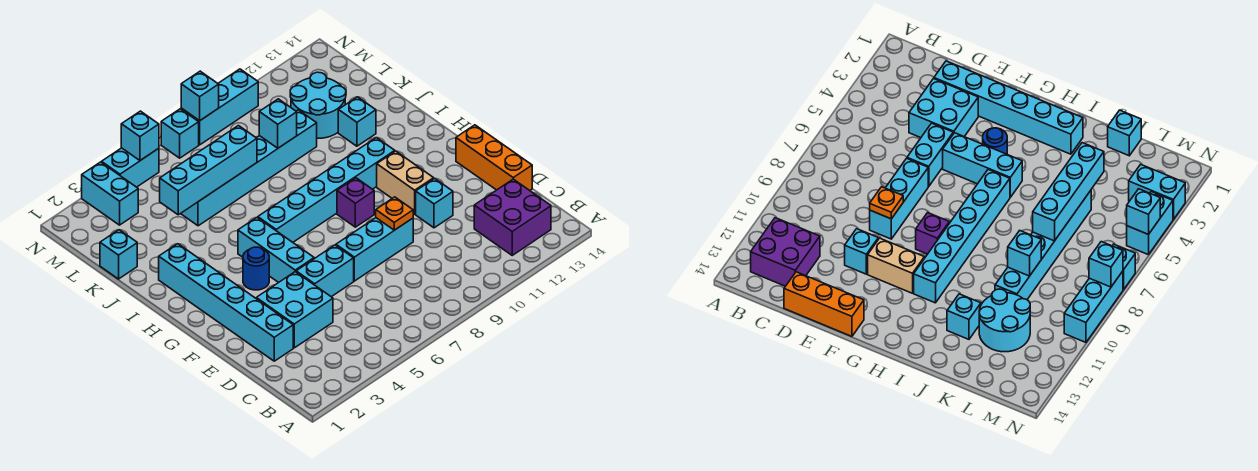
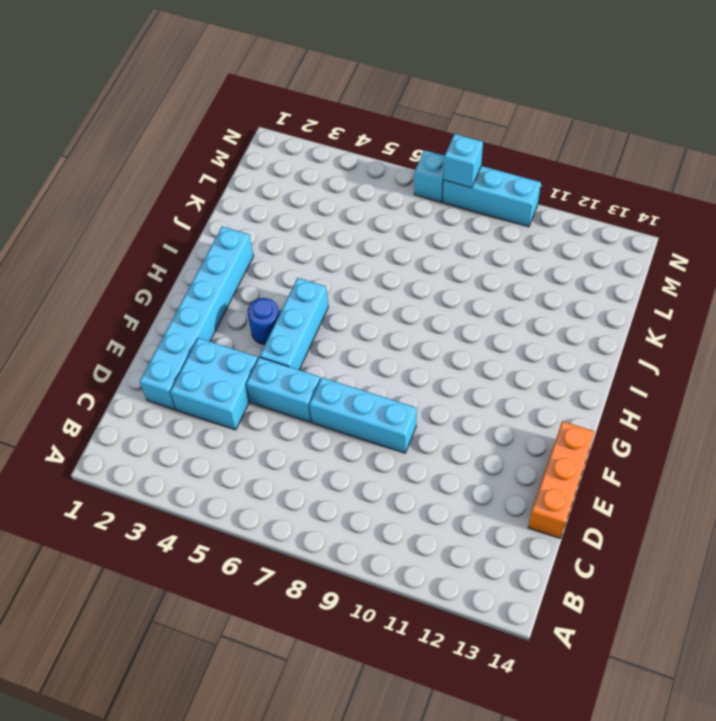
none -> purple 2x2 brick [474,179,551,255]
none -> cyan 1x1 brick [416,179,453,228]
none -> tan 1x2 brick [377,151,434,214]

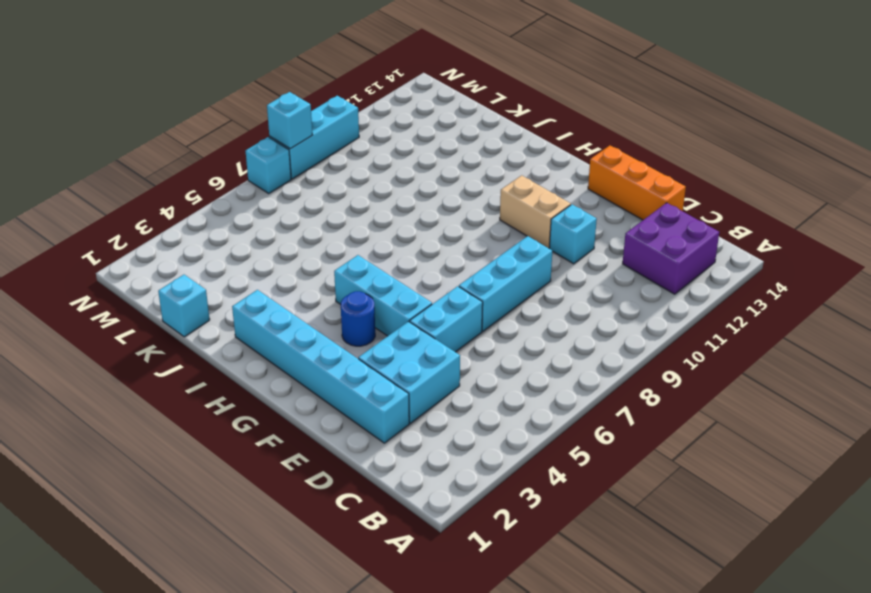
none -> purple 1x1 brick [337,178,374,227]
none -> cyan 1x6 brick [258,138,395,242]
none -> cyan 1x1 brick [338,97,376,146]

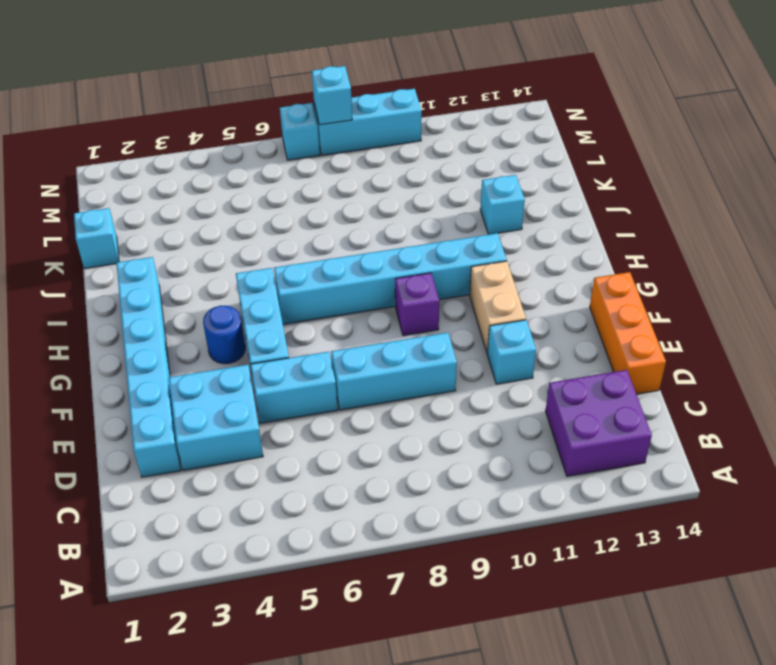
none -> cyan 1x6 brick [181,110,317,226]
none -> cyan 2x2 round brick [290,72,346,138]
none -> cyan 1x2 brick [82,162,138,225]

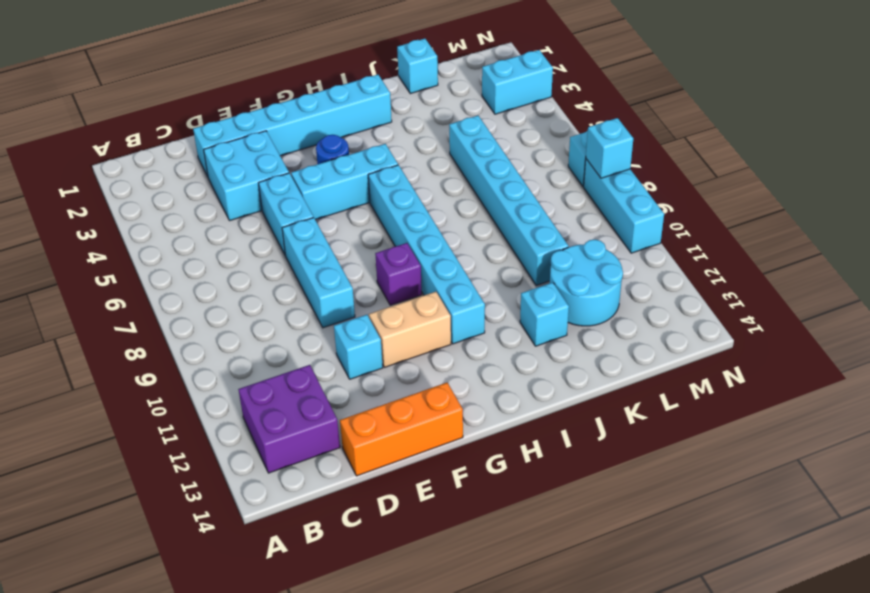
none -> cyan 1x2 brick [102,148,159,187]
none -> orange 1x1 plate [376,197,413,230]
none -> cyan 1x4 brick [160,126,257,215]

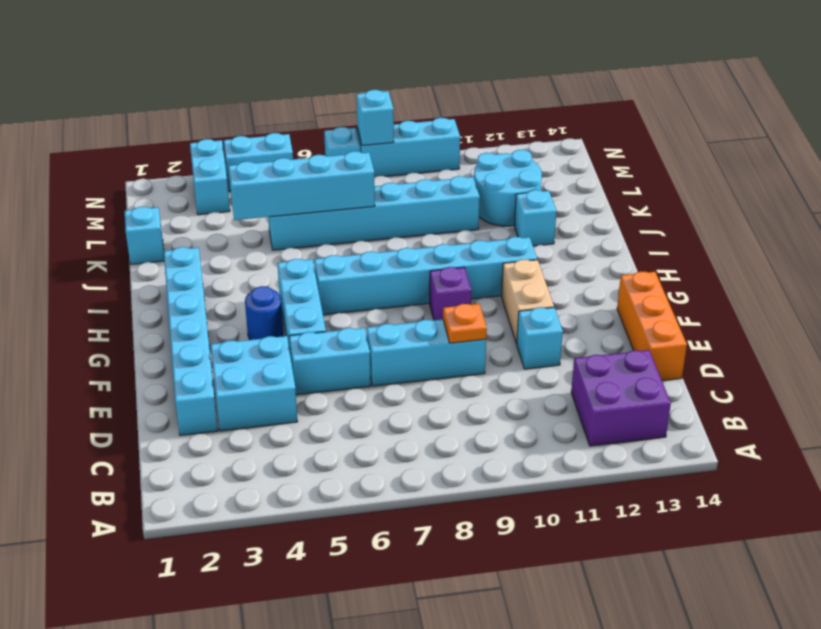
none -> cyan 1x1 brick [259,99,297,148]
none -> cyan 1x1 brick [121,111,159,160]

